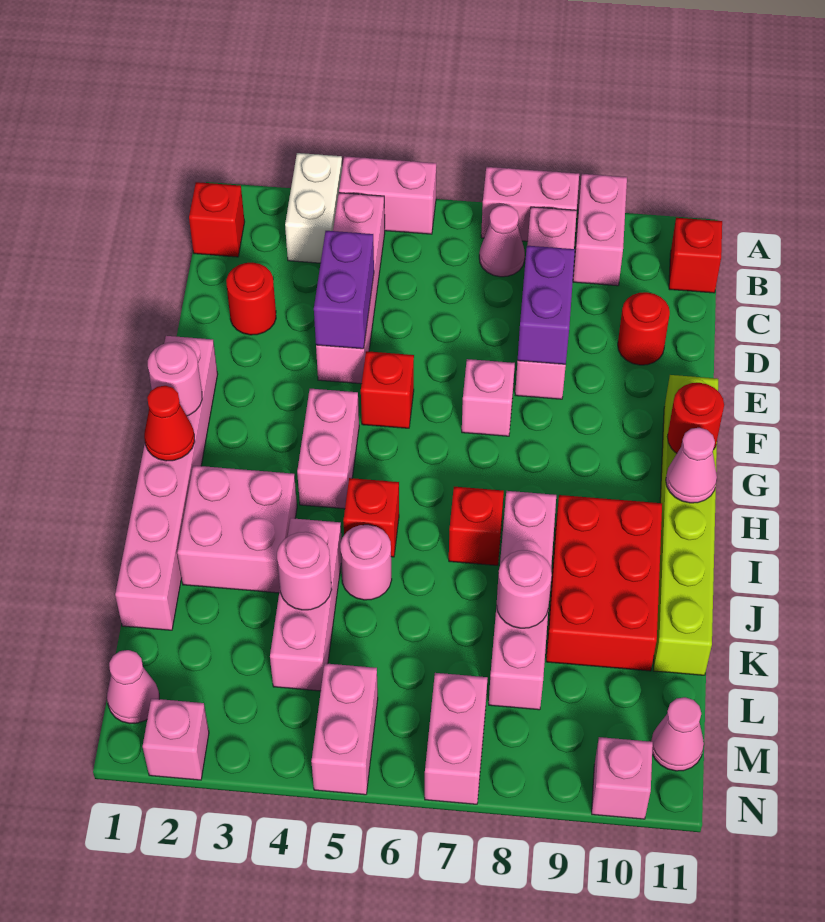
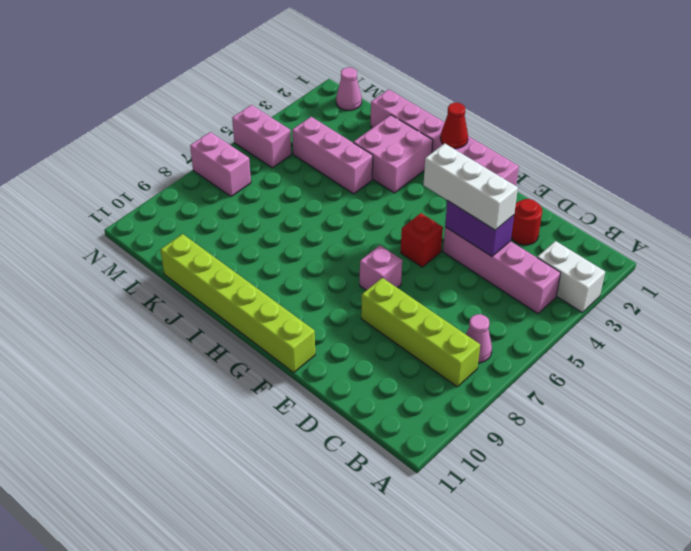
lime 1x4 brick [361,278,480,387] -> pink 1x4 brick [515,207,577,399]
white 1x3 brick [424,143,518,230] -> none
none -> pink 1x2 brick [339,156,436,234]
none -> pink 1x2 brick [481,167,579,241]
none -> pink 1x2 brick [573,174,627,286]
none -> red 1x1 brick [189,182,245,257]

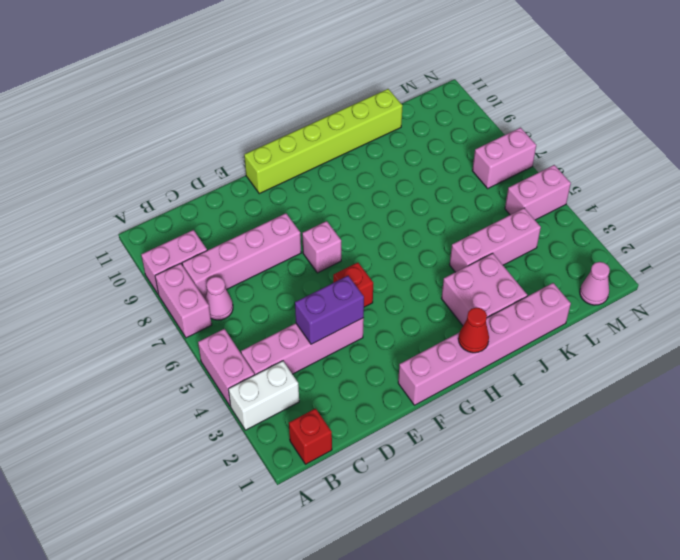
none -> red 1x1 brick [669,218,722,293]
none -> red 1x1 round brick [226,263,276,335]
none -> red 1x1 round brick [618,292,670,365]
none -> pink 1x2 brick [297,389,359,509]

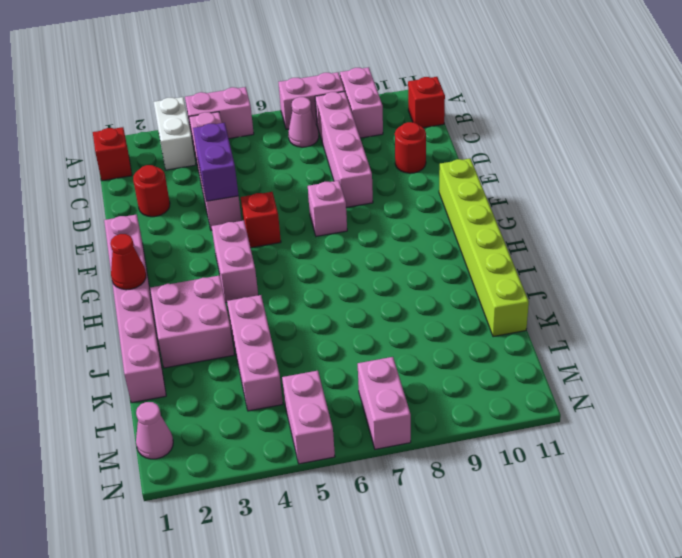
none -> red 1x1 brick [343,478,399,557]
none -> red 1x1 brick [449,487,504,565]
none -> pink 1x4 brick [489,491,556,710]
none -> red 2x3 brick [546,495,662,671]

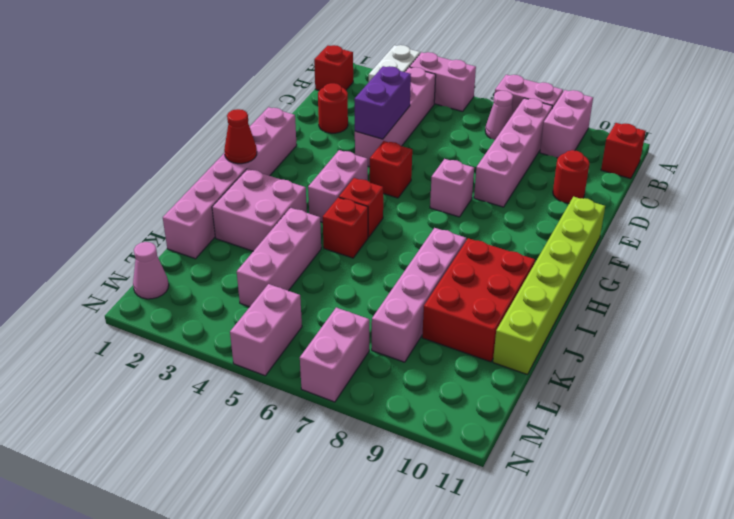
red 1x1 brick [339,178,383,237] -> red 1x1 brick moved to [449,487,504,565]
none -> pink 1x1 round brick [340,525,392,600]
none -> pink 1x1 cone [651,697,704,771]
none -> pink 1x1 brick [143,699,209,780]
none -> pink 1x1 brick [592,737,653,819]

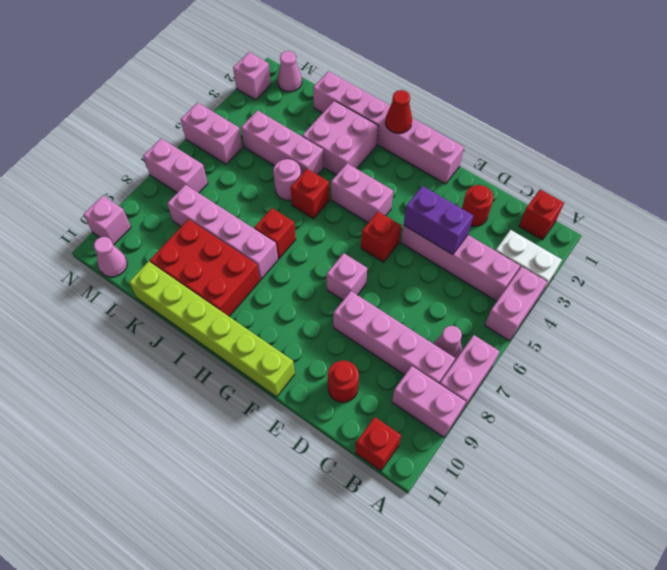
none -> purple 1x2 brick [518,246,575,364]
none -> pink 1x1 round brick [148,342,202,416]
none -> red 1x1 round brick [667,383,724,453]
none -> pink 1x1 cone [666,428,717,503]

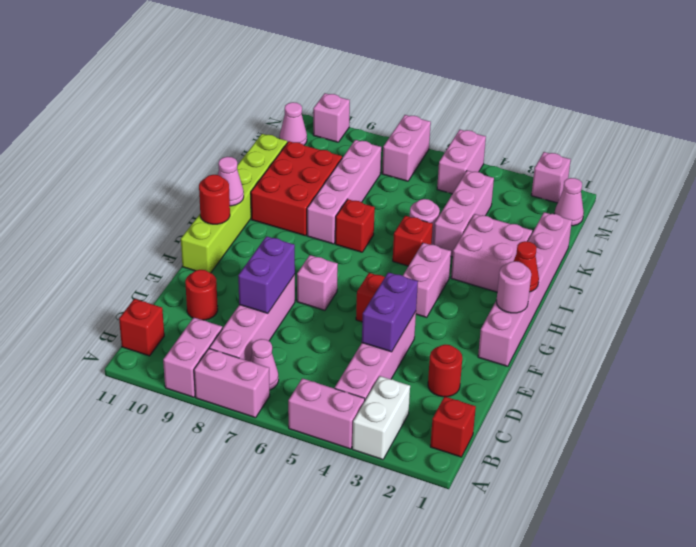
none -> pink 1x1 round brick [277,532,332,610]
none -> pink 1x1 round brick [497,550,552,628]

